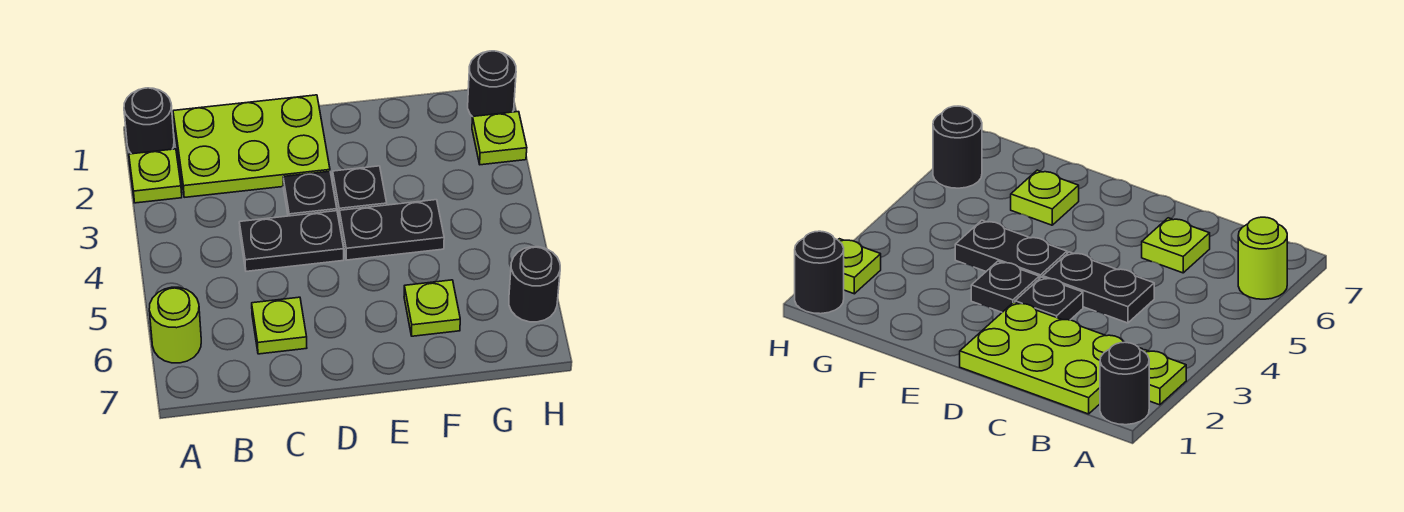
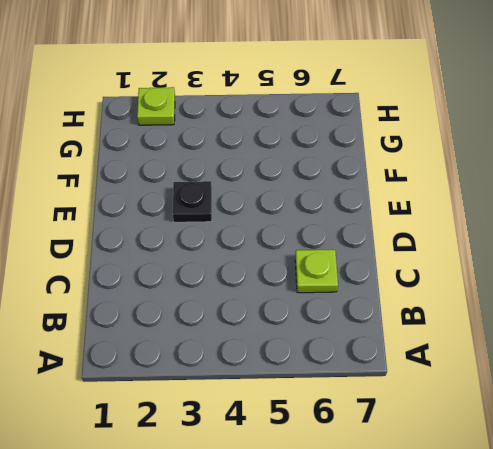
none -> black 1x1 round brick [124,88,174,154]
none -> lime 1x1 plate [129,149,182,203]
none -> lime 1x1 round brick [149,287,201,363]

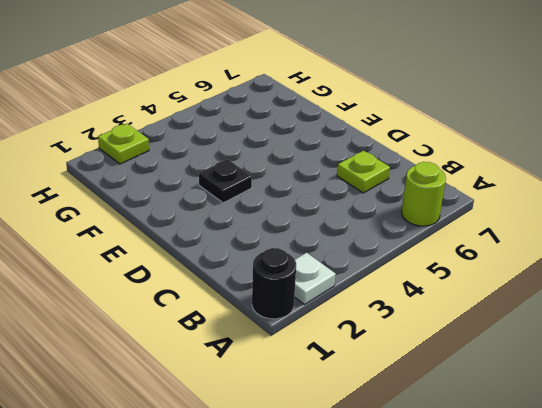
white 1x1 plate [294,253,336,304] -> lime 1x1 plate [129,149,182,203]
none -> lime 2x3 plate [173,95,330,197]
none -> black 1x2 plate [239,211,344,271]
none -> black 1x1 plate [283,171,337,216]

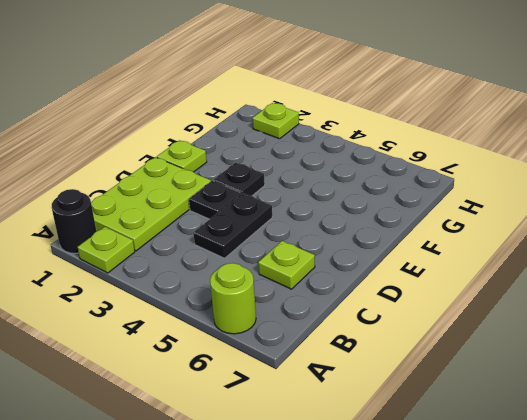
lime 1x1 plate [157,140,207,172] -> lime 1x1 plate moved to [404,280,460,336]
none -> black 1x2 plate [340,200,444,260]
none -> black 1x1 round brick [468,51,516,117]
none -> black 1x1 round brick [509,247,560,322]

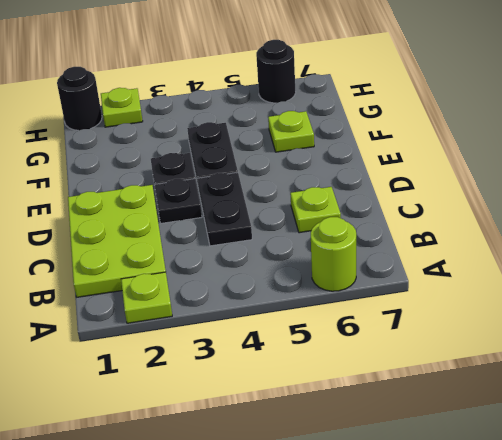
none -> black 1x1 round brick [124,88,174,154]

